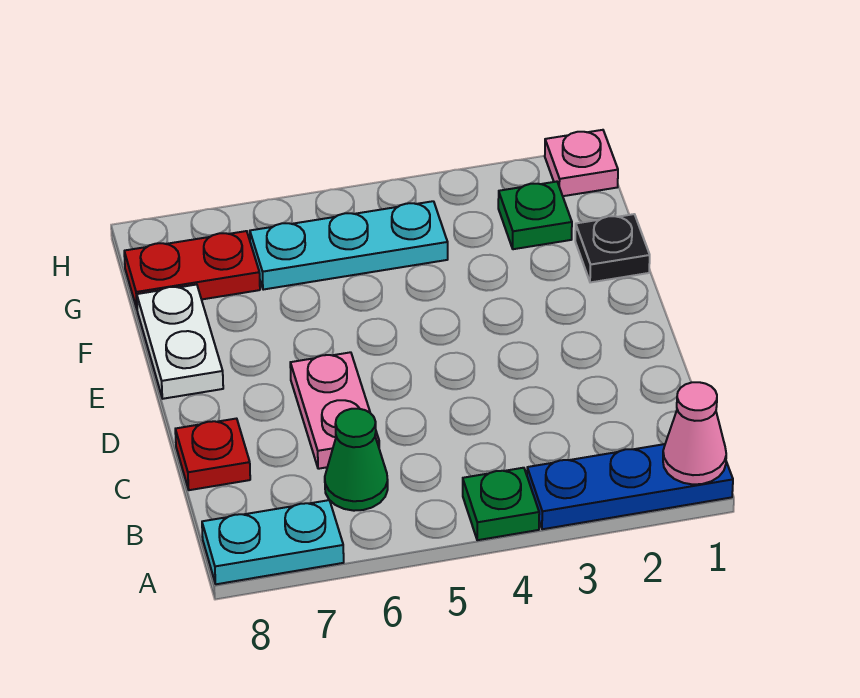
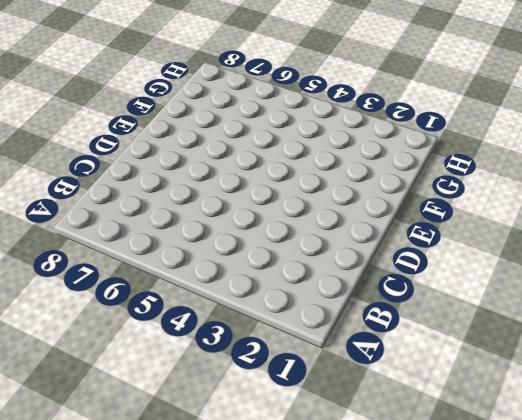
none -> blue 1x3 plate [527,444,733,529]
none -> green 1x1 plate [463,468,539,540]
none -> cyan 1x2 plate [202,500,344,584]

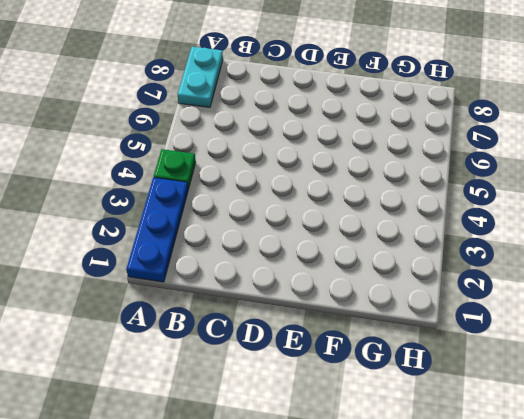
none -> green 1x1 cone [325,409,388,511]
none -> pink 1x2 plate [290,352,379,469]
none -> red 1x1 plate [175,419,250,490]

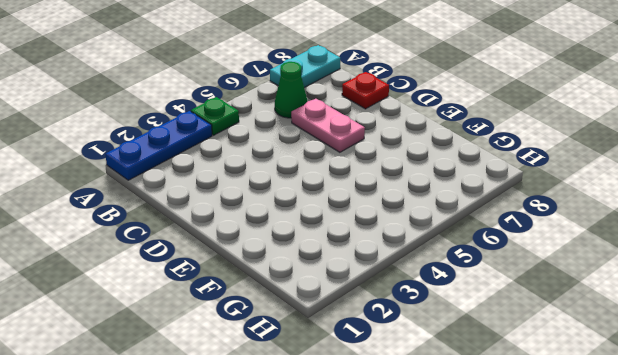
none -> white 1x2 plate [137,285,223,399]
none -> black 1x1 plate [575,214,650,282]
none -> green 1x1 plate [498,182,572,249]

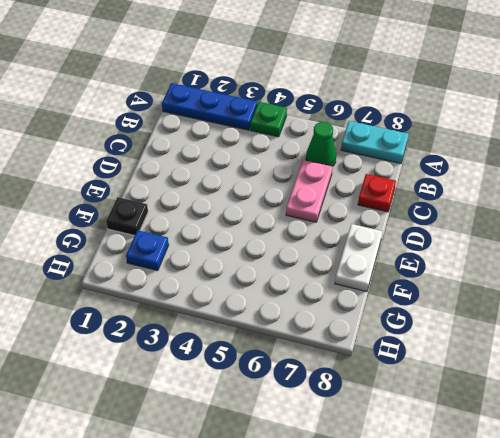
blue 1x1 plate [126,230,169,271] -> green 1x1 plate [498,182,572,249]
none -> cyan 1x3 plate [250,201,448,290]
none -> red 1x2 plate [124,231,260,309]
none -> pink 1x1 plate [545,130,618,196]

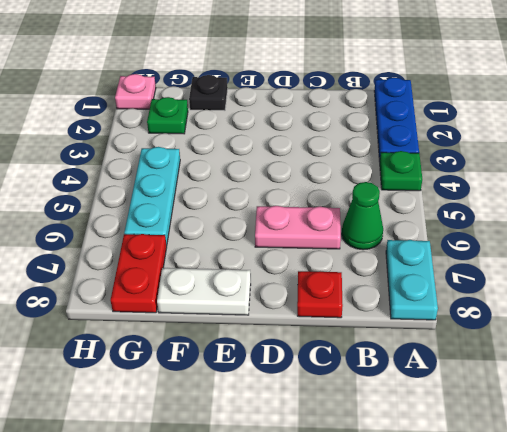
none -> pink 1x1 cone [663,382,726,484]

